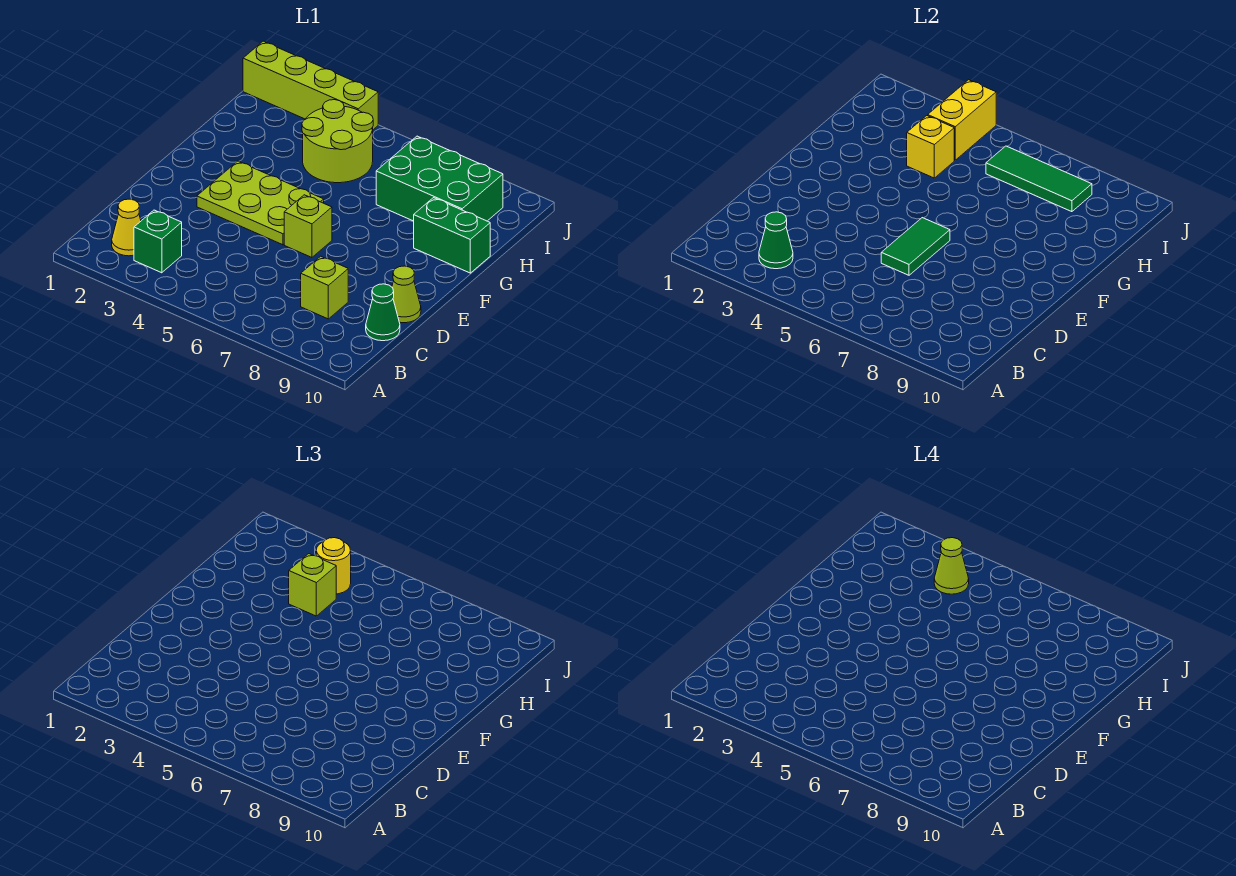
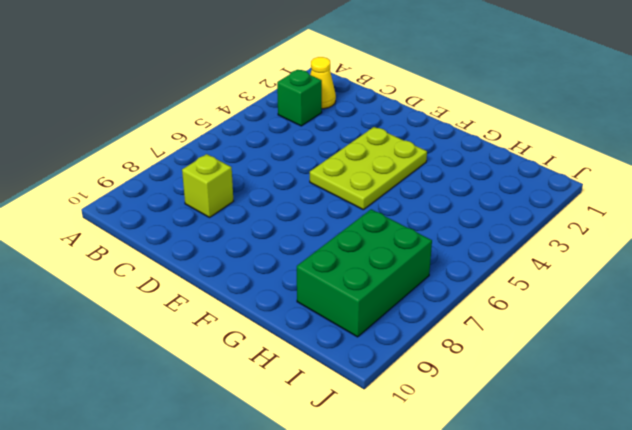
none -> green 1x1 cone [366,284,400,341]
none -> lime 1x1 cone [392,266,421,323]
none -> lime 1x1 brick [284,195,332,257]

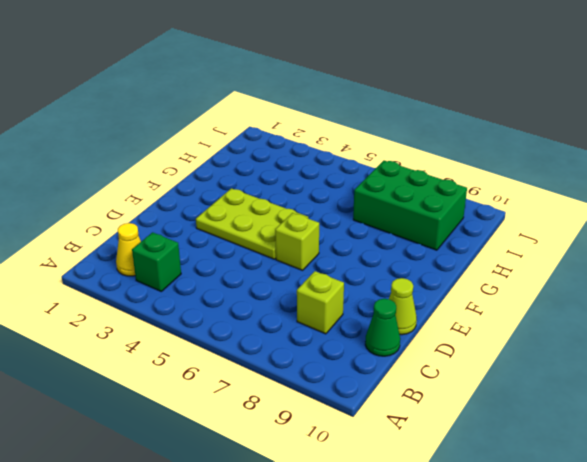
none -> green 1x2 brick [414,198,490,273]
none -> lime 2x2 round brick [302,100,373,183]
none -> lime 1x4 brick [243,41,378,130]

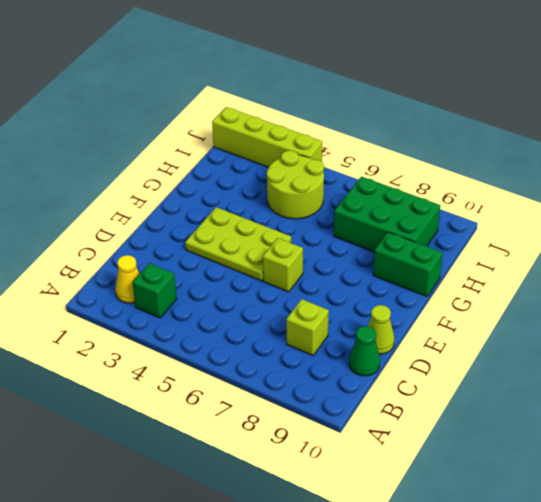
none -> green 1x1 cone [759,212,793,269]
none -> green 1x2 tile [881,218,950,275]
none -> yellow 1x1 brick [907,116,954,178]

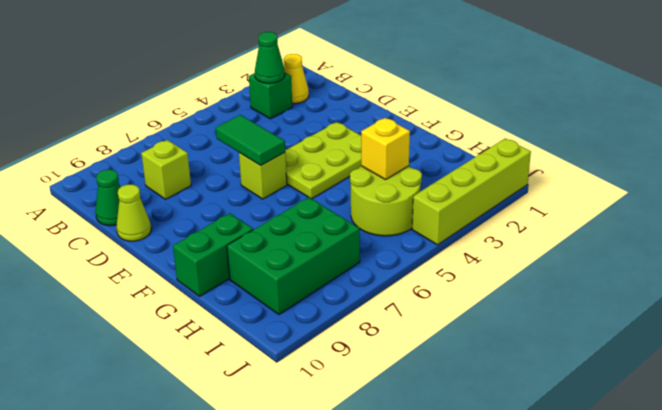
none -> yellow 1x2 brick [928,80,996,160]
none -> green 1x3 tile [986,146,1092,212]
none -> lime 1x1 brick [289,554,336,616]

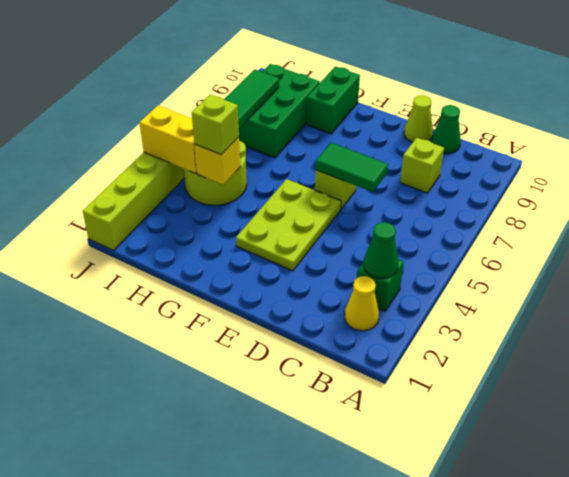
none -> yellow 1x1 round brick [316,538,351,594]
none -> lime 1x1 cone [934,538,969,594]

